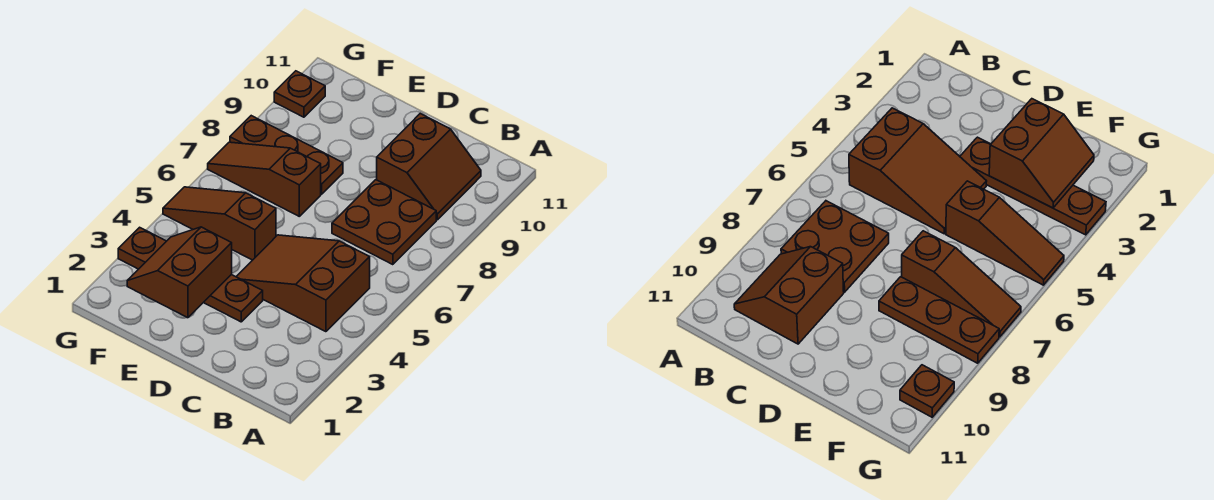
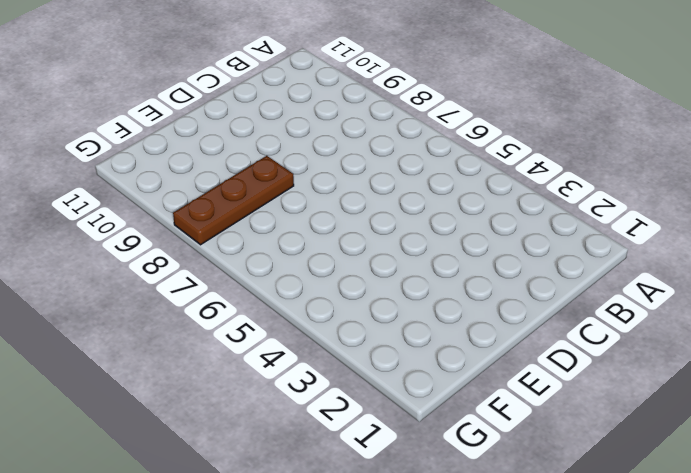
none -> brown 2x3 slope [236,235,370,332]
none -> brown 2x2 plate [332,180,436,265]

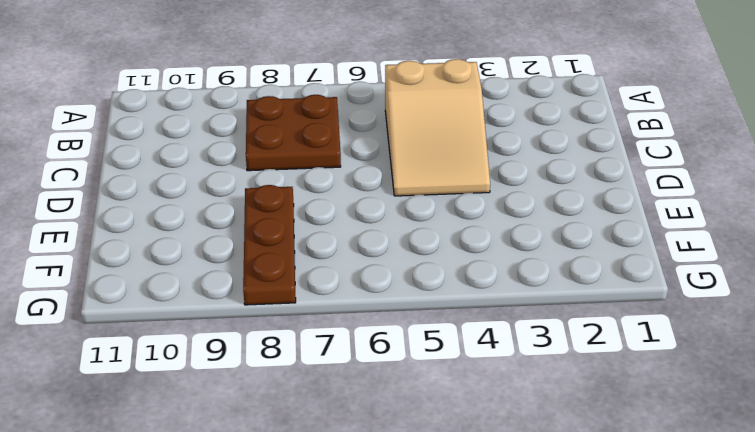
tan 2x3 slope [385,59,490,196] -> brown 2x3 slope [236,235,370,332]
none -> brown 2x2 slope [377,114,481,220]
none -> brown 1x4 plate [118,227,263,322]

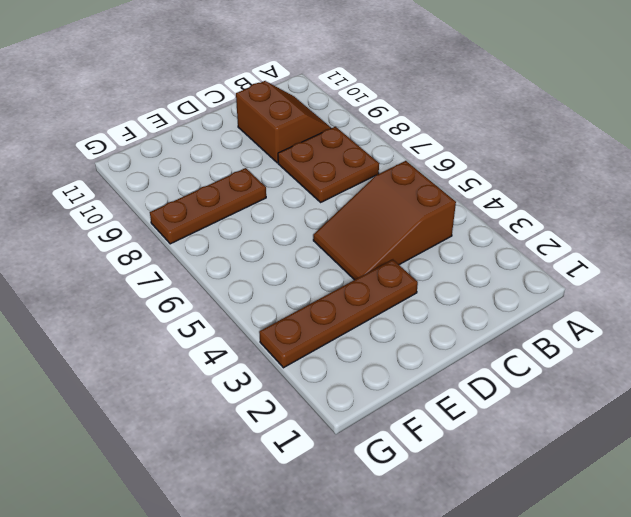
none -> brown 1x3 slope [163,187,276,260]
none -> brown 1x3 slope [208,142,321,216]

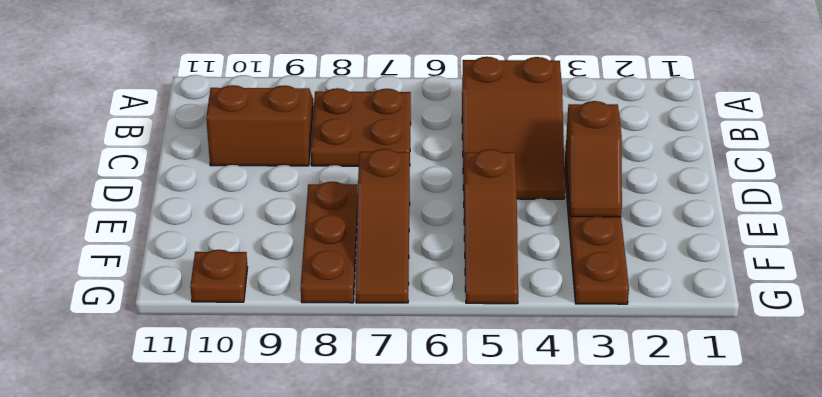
brown 1x2 slope [565,101,622,217] -> brown 2x2 slope [127,227,232,318]

